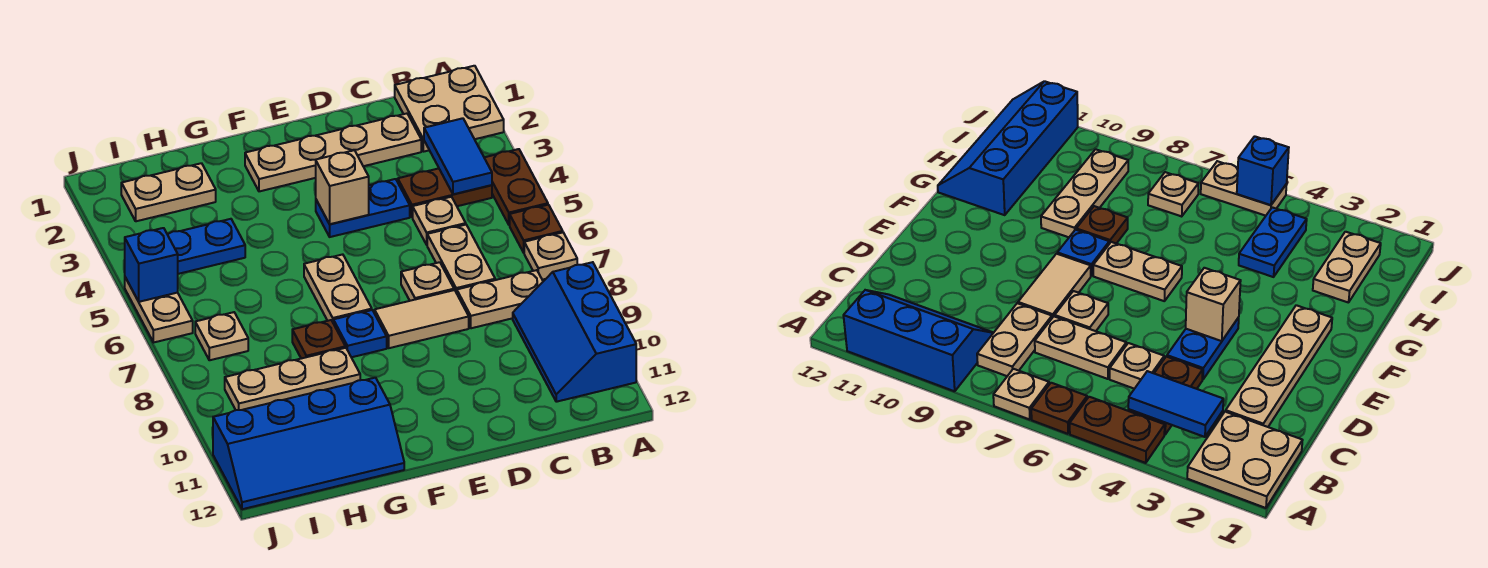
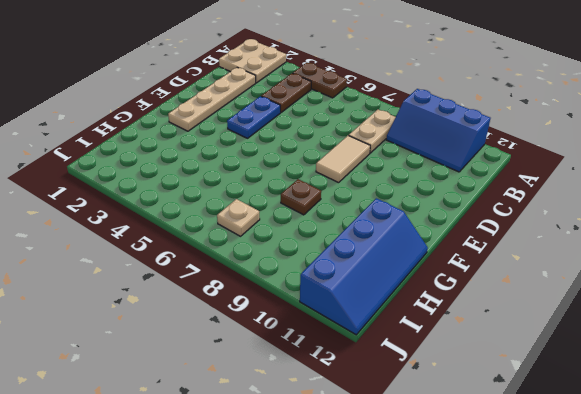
none -> brown 1x1 plate [510,205,563,253]
none -> tan 1x1 plate [524,233,577,280]
none -> tan 1x1 plate [413,197,466,245]

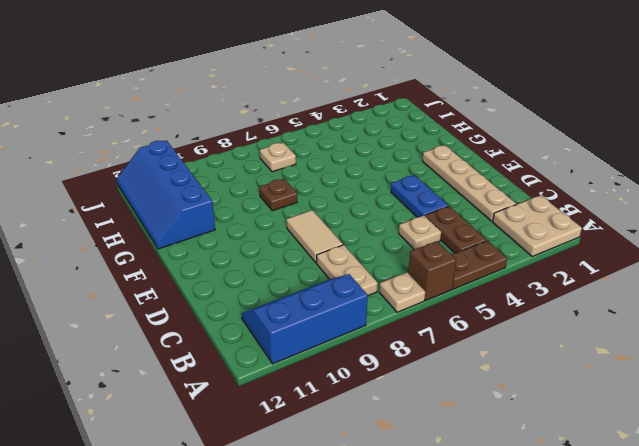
brown 1x1 brick [408,241,456,300] -> brown 1x1 plate [510,205,563,253]
none -> tan 1x2 plate [427,225,495,293]
none -> tan 1x1 plate [401,262,454,301]
none -> tan 1x2 plate [304,254,372,322]

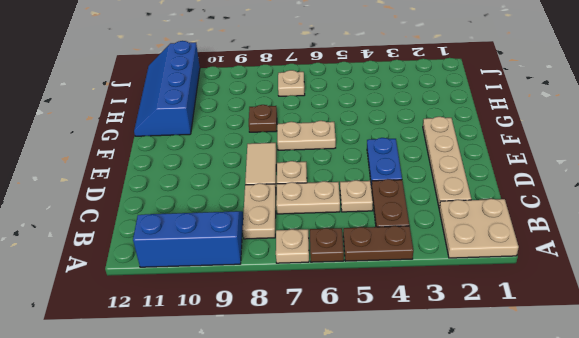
none -> blue 1x1 plate [333,310,387,357]
none -> tan 1x3 plate [225,348,360,410]
none -> tan 1x2 plate [121,163,216,221]

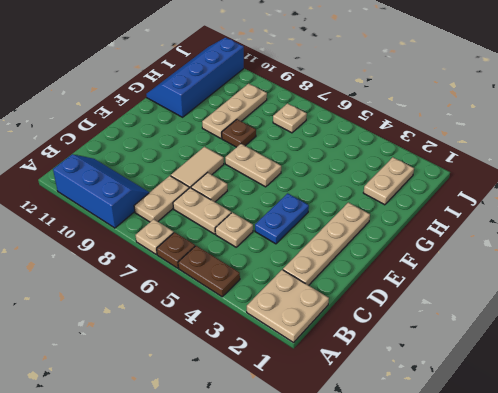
none -> brown 1x2 plate [398,168,492,217]
none -> blue 1x1 plate [333,310,387,357]
none -> blue 1x2 plate [167,219,245,274]

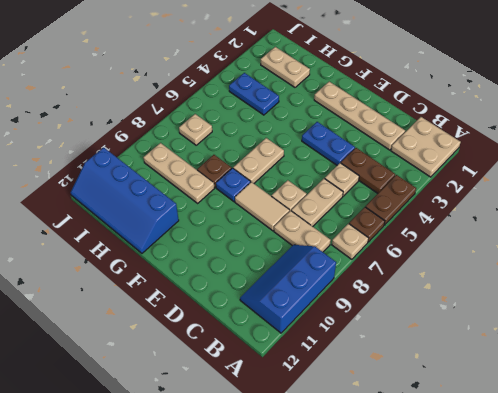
none -> tan 1x2 plate [125,277,193,343]
none -> blue 1x2 tile [424,118,492,194]
none -> tan 1x1 brick [316,150,369,224]

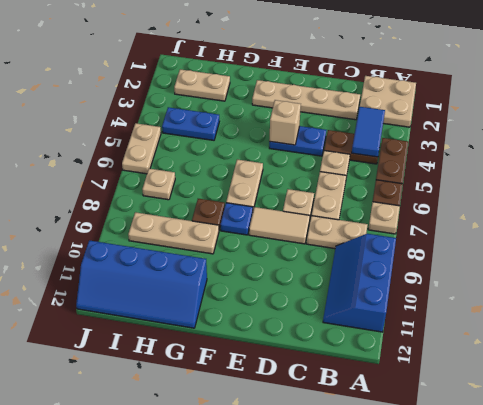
none -> blue 1x1 brick [125,228,178,302]

